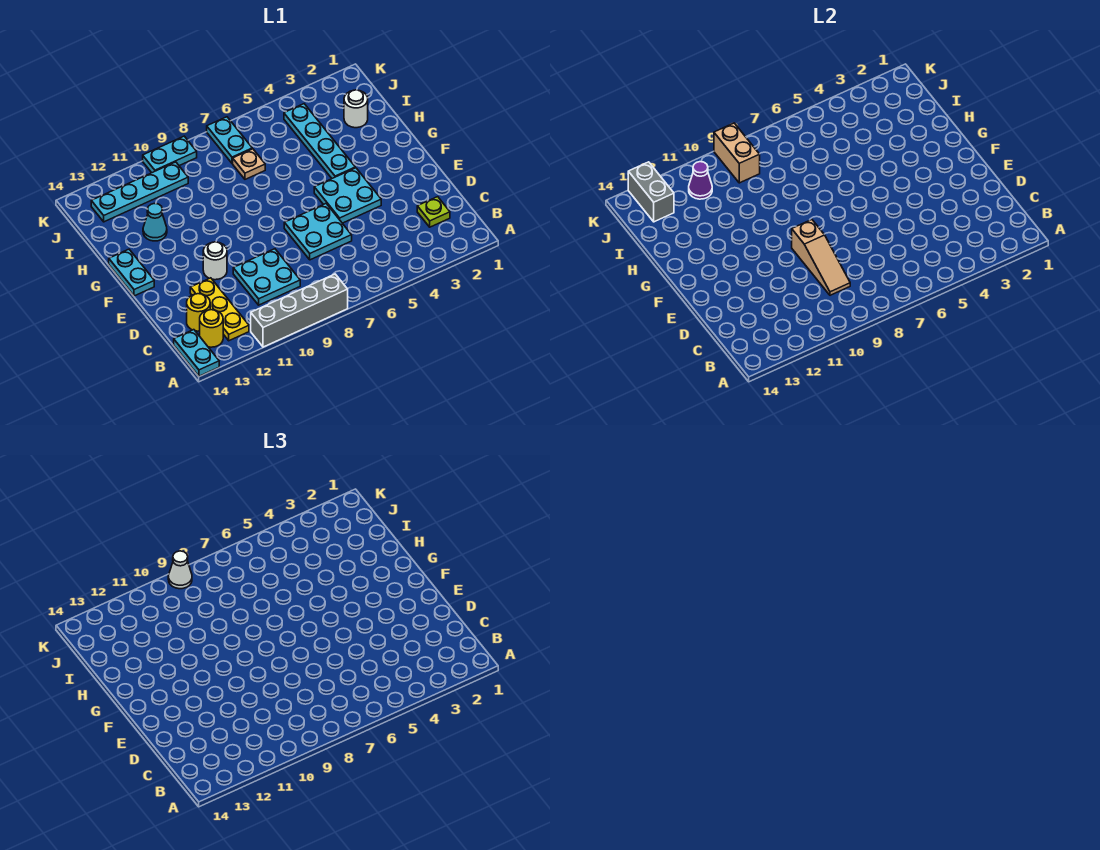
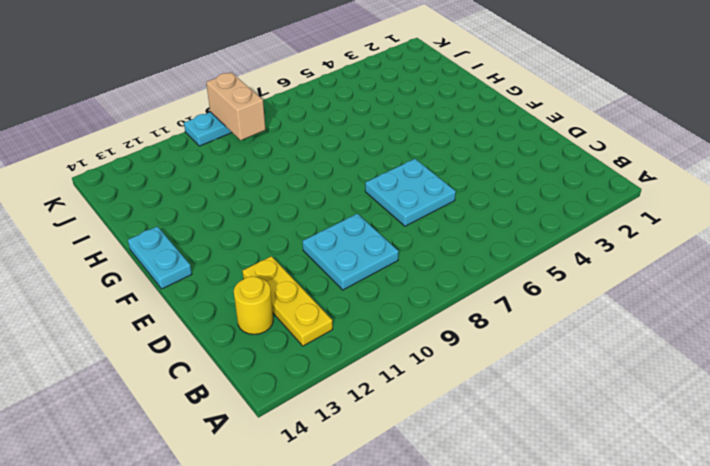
none -> grey 1x4 brick [251,274,348,347]
none -> cyan 1x2 plate [174,330,219,376]
none -> yellow 1x1 round brick [200,310,223,347]

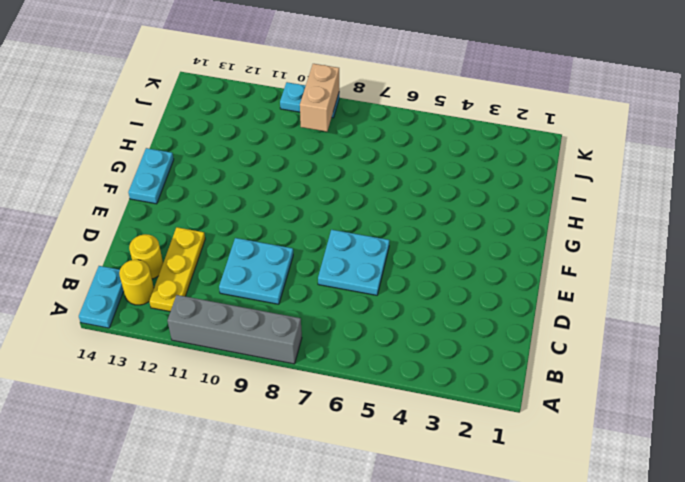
none -> lime 1x1 plate [417,197,450,227]
none -> cyan 2x2 plate [314,168,381,223]
none -> white 1x1 round brick [203,242,227,280]

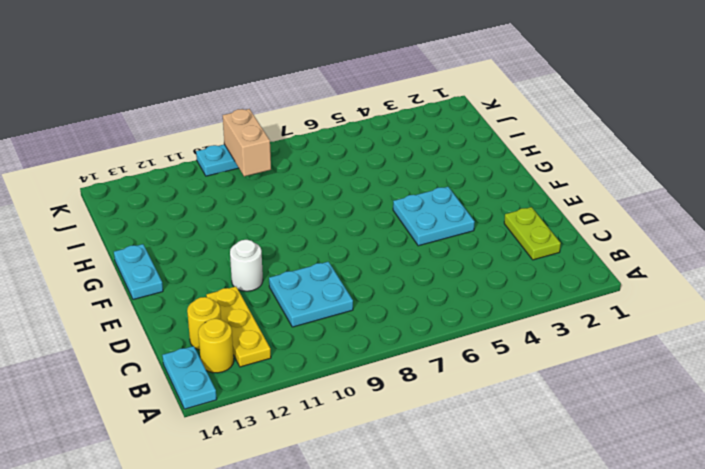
lime 1x2 plate [504,207,561,260] -> lime 1x1 plate [417,197,450,227]
none -> grey 1x4 brick [251,274,348,347]
none -> cyan 2x2 plate [284,204,352,260]
none -> cyan 1x4 plate [284,104,355,178]

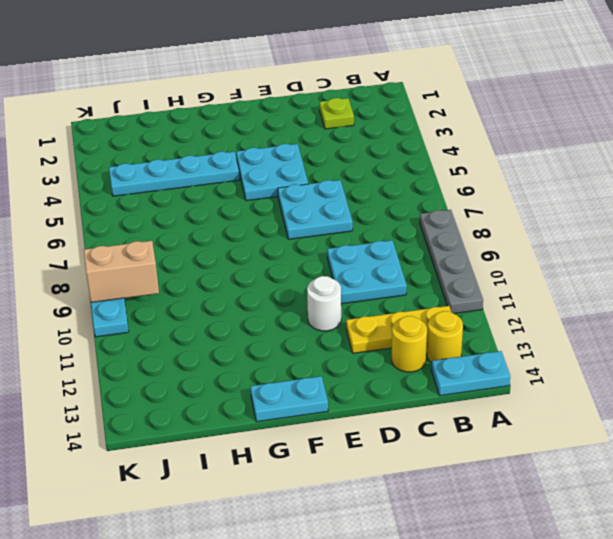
grey 1x4 plate [420,210,483,313] -> grey 1x4 brick [251,274,348,347]
none -> cyan 1x1 cone [143,204,167,241]
none -> white 1x1 round brick [344,90,368,128]
none -> tan 1x1 plate [233,149,265,179]

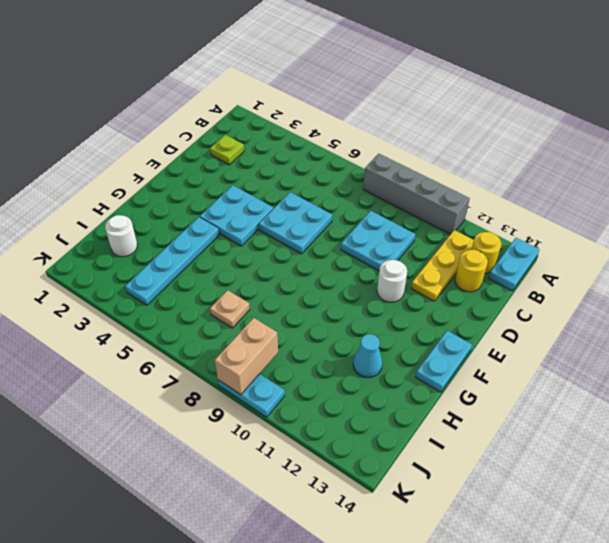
none -> cyan 1x2 plate [207,117,252,163]
none -> cyan 1x4 plate [91,162,188,222]
none -> tan 1x3 slope [792,220,850,295]

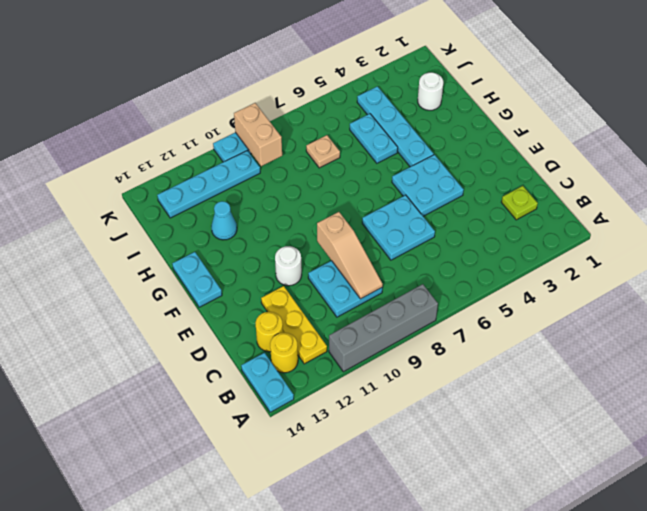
cyan 1x2 plate [350,114,398,163] -> cyan 1x2 plate moved to [207,117,252,163]
none -> purple 1x1 cone [689,162,712,199]
none -> grey 1x2 brick [628,162,674,222]
none -> white 1x1 cone [168,551,192,589]

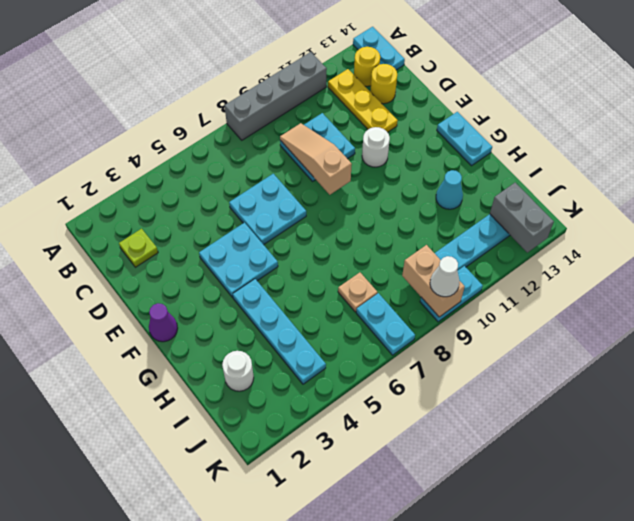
purple 1x1 cone [149,303,178,342] -> purple 1x1 cone moved to [689,162,712,199]

